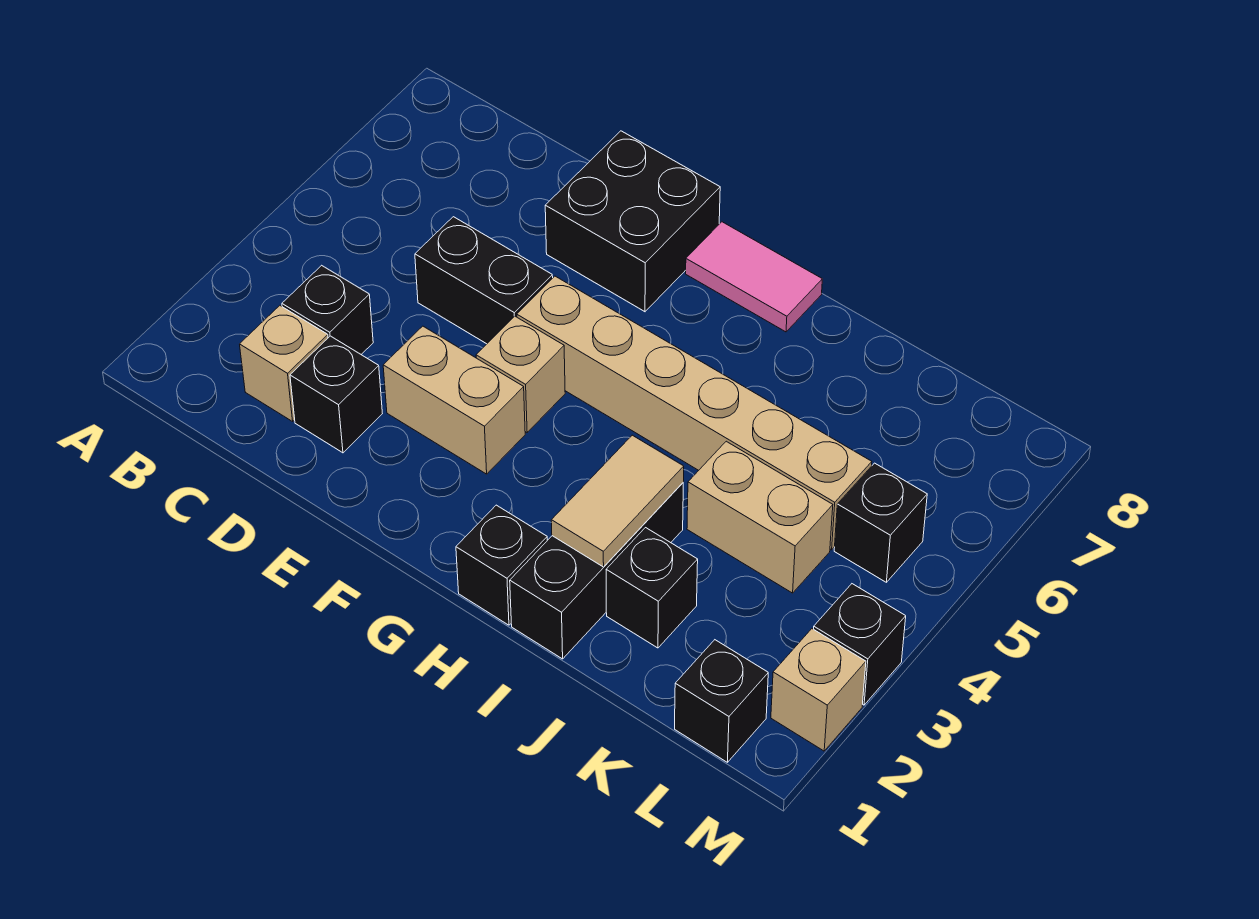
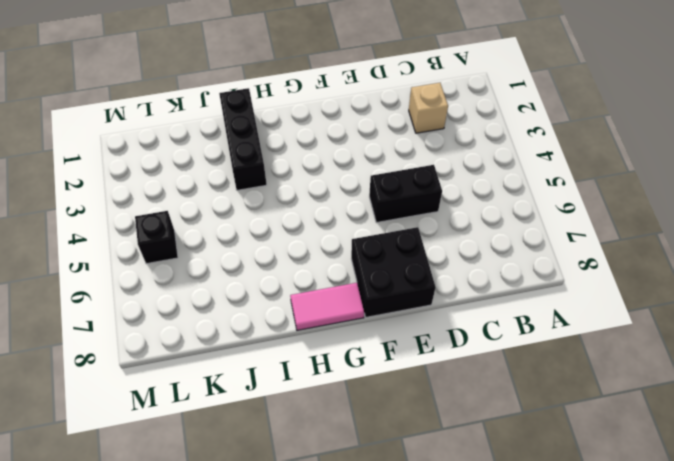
none -> black 1x1 brick [282,265,373,354]
none -> black 1x1 brick [290,336,382,453]
none -> tan 1x2 brick [383,326,525,474]

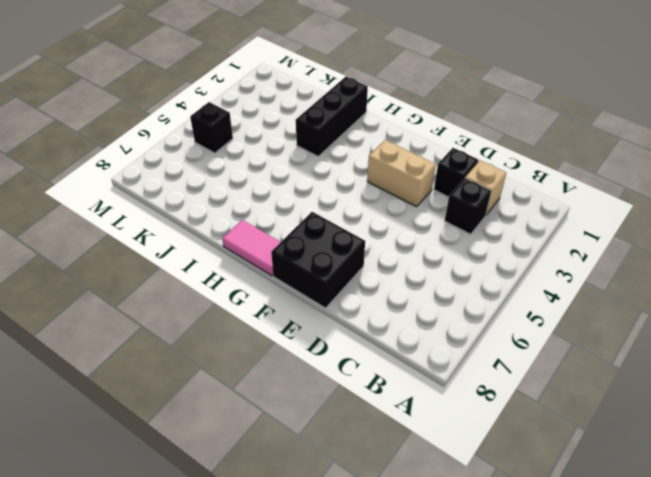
none -> black 1x2 brick [415,217,553,344]
none -> tan 1x1 brick [476,316,565,432]
none -> tan 1x6 brick [517,276,872,550]

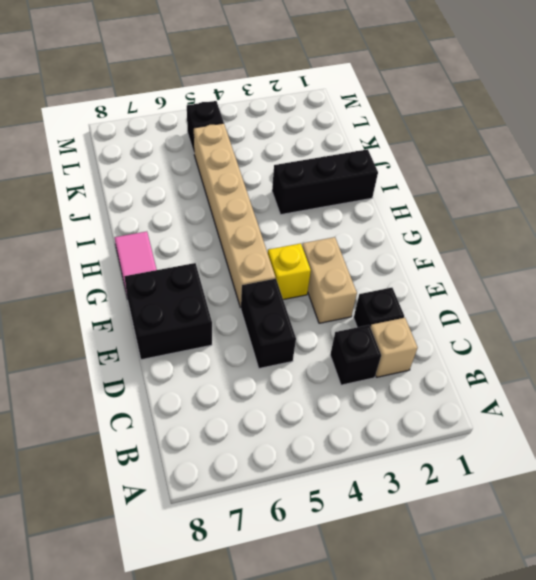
yellow 1x1 brick [268,243,311,300] -> tan 1x1 brick [476,316,565,432]
none -> black 1x1 brick [456,505,547,625]
none -> black 1x1 brick [606,528,698,648]
none -> tan 1x2 brick [687,441,833,593]

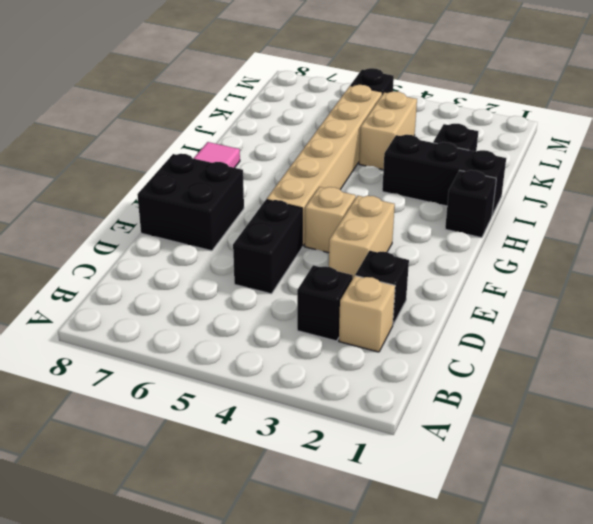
none -> black 1x1 brick [675,640,768,762]
none -> tan 1x1 brick [771,629,866,751]
none -> black 1x1 brick [814,584,906,705]

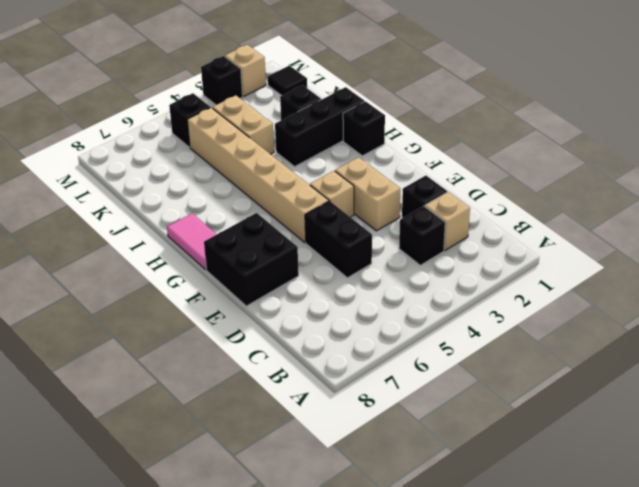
black 1x1 tile [268,66,307,96] -> black 1x1 brick [675,640,768,762]
none -> tan 1x2 tile [551,435,684,567]

